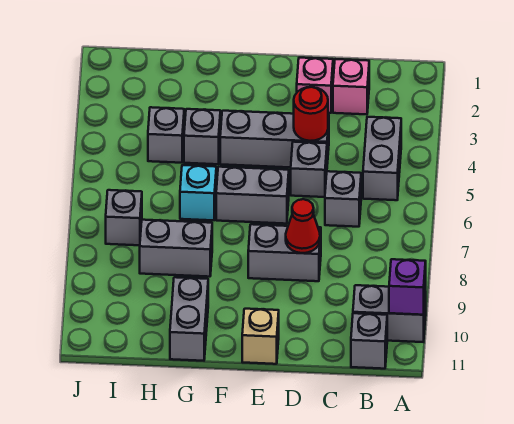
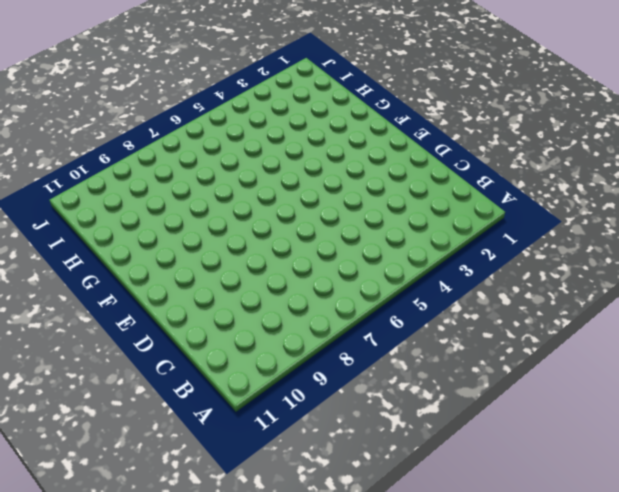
none -> grey 1x2 brick [353,285,426,342]
none -> grey 1x2 brick [363,117,401,200]
none -> grey 1x1 brick [351,313,387,369]

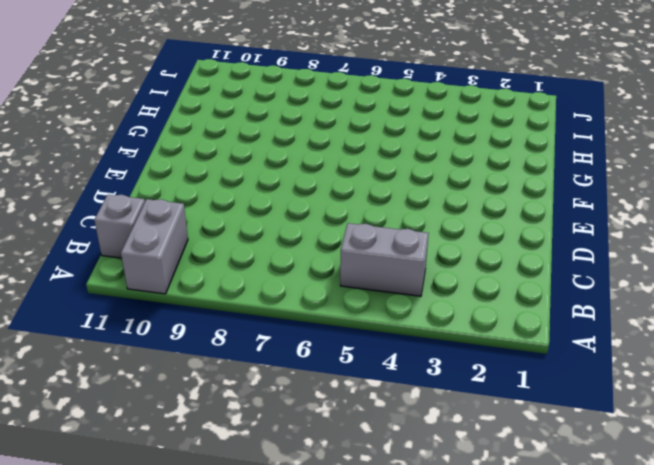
none -> pink 1x1 brick [333,59,369,114]
none -> grey 1x1 brick [325,171,361,227]
none -> pink 1x1 brick [297,58,333,113]

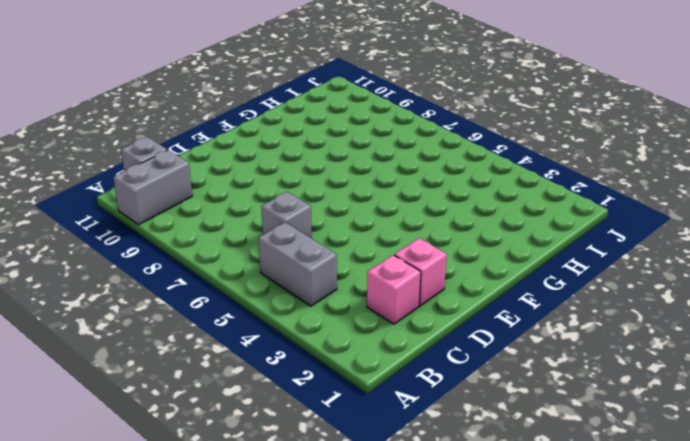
none -> grey 1x3 brick [220,111,329,168]
none -> grey 1x1 brick [291,142,327,197]
none -> grey 1x2 brick [248,224,321,281]

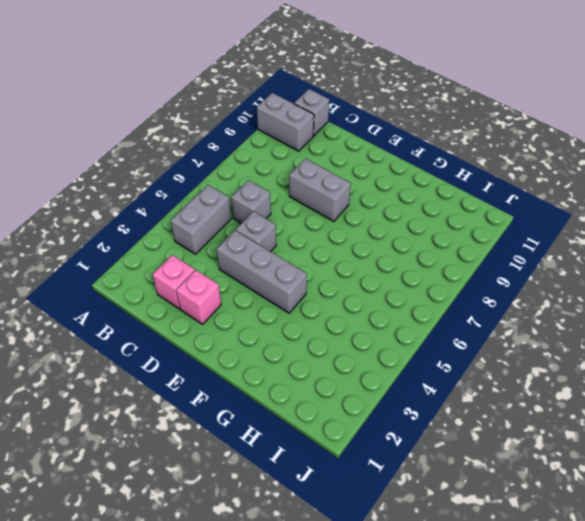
none -> grey 1x2 brick [216,167,289,224]
none -> tan 1x1 brick [242,309,279,364]
none -> grey 1x1 brick [184,109,220,164]

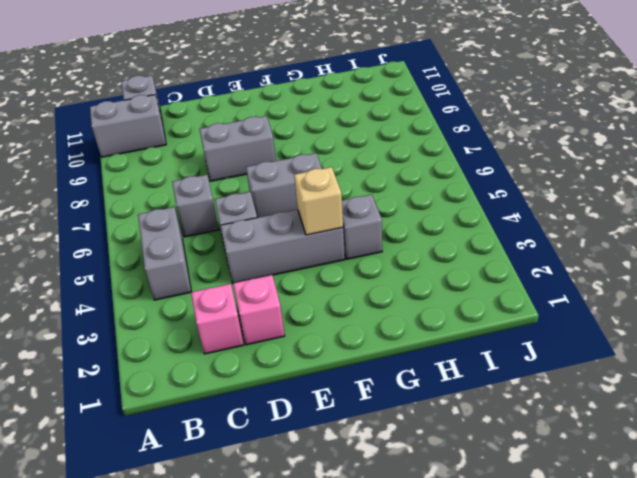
tan 1x1 brick [294,167,343,235] -> tan 1x1 brick moved to [242,309,279,364]
none -> cyan 1x1 brick [180,165,216,220]
none -> grey 1x2 brick [140,220,212,277]
none -> grey 1x2 brick [170,277,208,361]

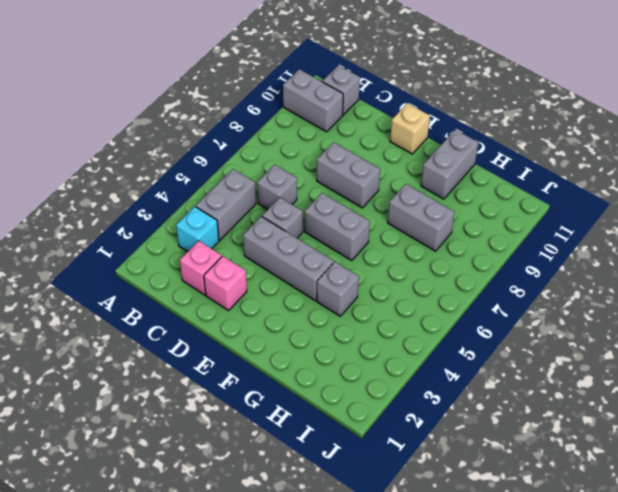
cyan 1x1 brick [176,207,219,252] -> cyan 1x1 brick moved to [180,165,216,220]
none -> grey 1x1 brick [148,107,184,163]
none -> grey 1x1 brick [106,190,142,245]
none -> purple 1x1 brick [389,259,426,315]

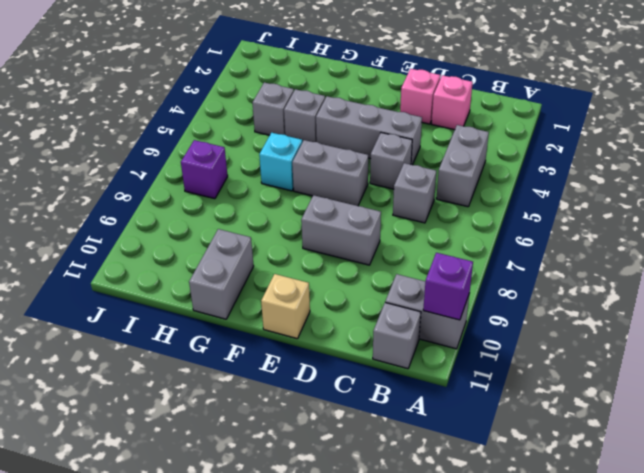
purple 1x1 brick [181,140,228,199] -> grey 1x1 brick [106,190,142,245]
none -> grey 1x2 brick [140,220,212,277]
none -> red 1x1 round brick [294,87,328,141]
none -> red 1x1 cone [286,199,320,253]

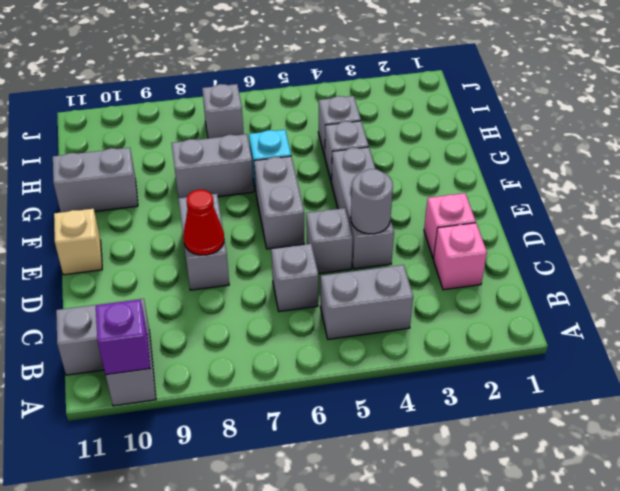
grey 1x1 round brick [351,169,393,234] -> red 1x1 round brick [294,87,328,141]
grey 1x2 brick [171,134,254,198] -> grey 1x2 brick turned to [140,220,212,277]

